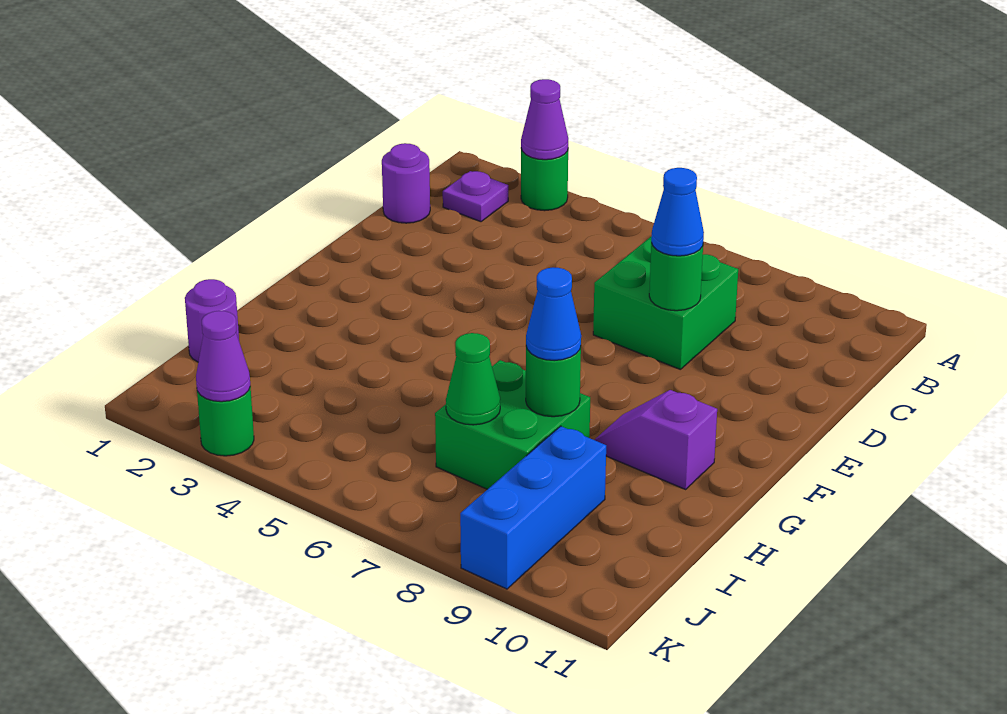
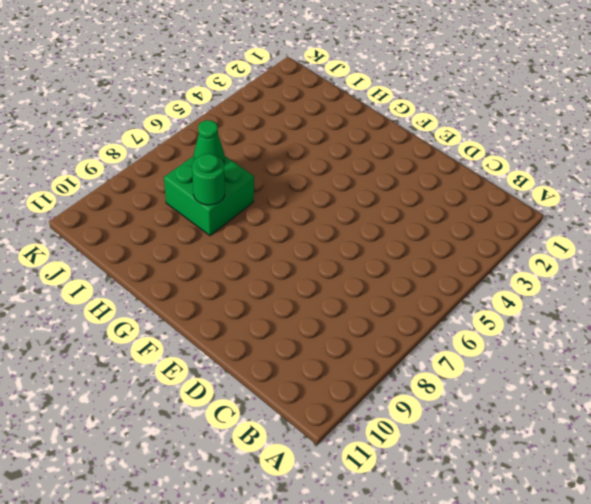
none -> green 1x1 round brick [521,149,568,211]
none -> purple 1x1 plate [443,171,508,222]
none -> purple 1x1 round brick [382,143,430,223]

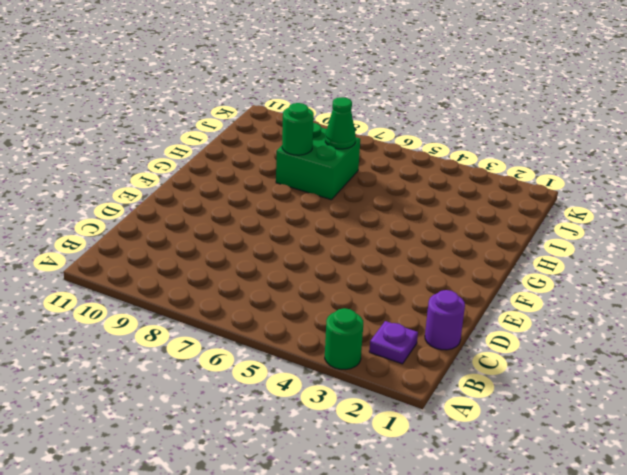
none -> green 2x2 brick [593,237,738,370]
none -> purple 1x2 slope [595,390,717,489]
none -> purple 1x1 round brick [185,279,239,362]

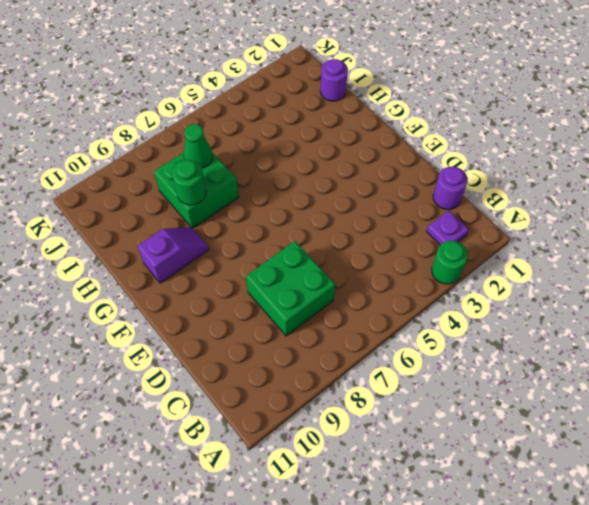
none -> blue 1x3 brick [460,426,606,589]
none -> green 1x1 round brick [197,386,254,456]
none -> purple 1x1 cone [521,79,568,160]

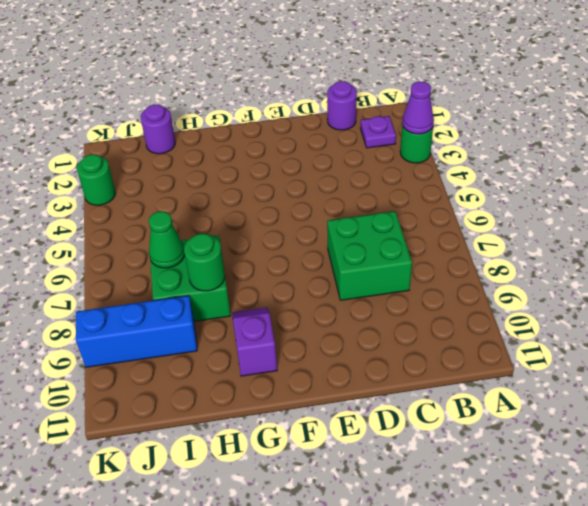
none -> green 1x1 round brick [649,243,703,311]
none -> purple 1x1 cone [196,311,250,402]
none -> blue 1x1 cone [651,168,704,256]

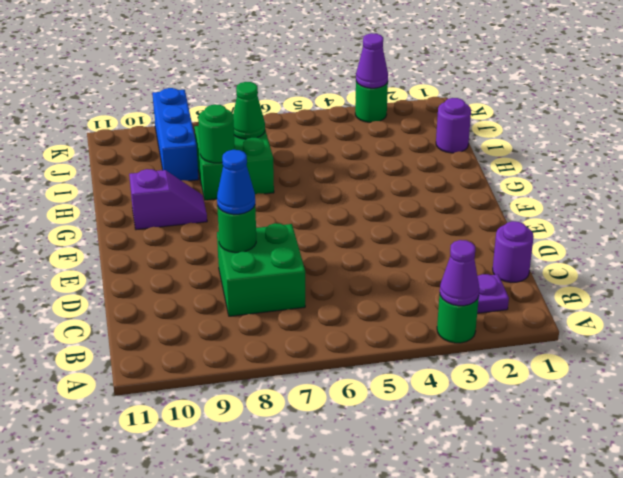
none -> blue 1x1 cone [526,267,581,361]

